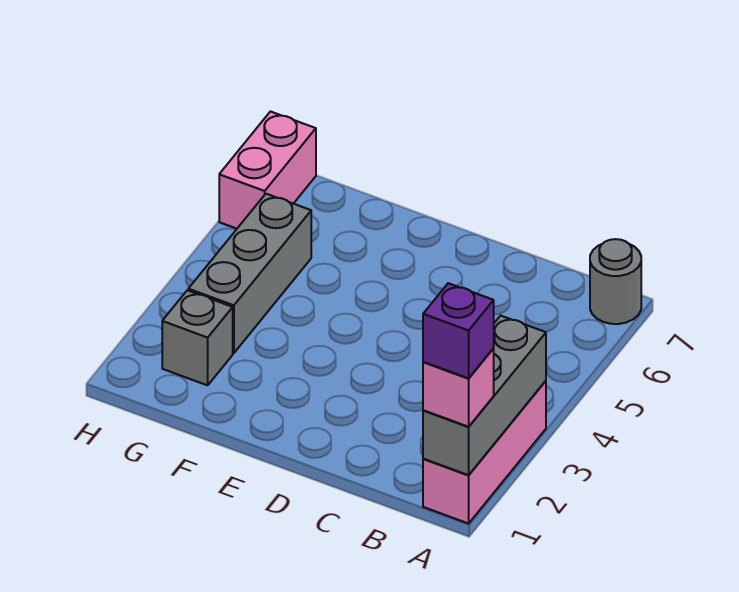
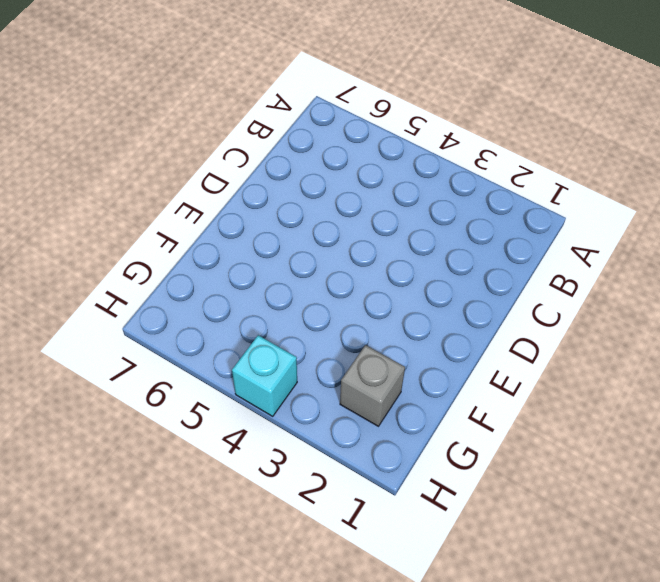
cyan 1x1 brick [232,335,297,416] -> none
none -> pink 1x3 brick [423,381,546,524]
none -> grey 1x1 round brick [590,239,641,324]

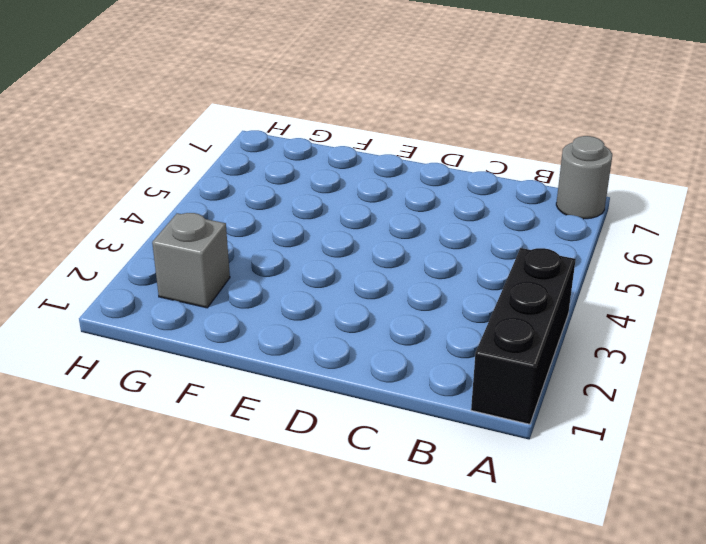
black 1x3 brick [471,248,576,424] -> pink 1x3 brick [423,381,546,524]
none -> grey 1x3 brick [188,194,311,353]
none -> pink 1x2 brick [219,112,316,229]

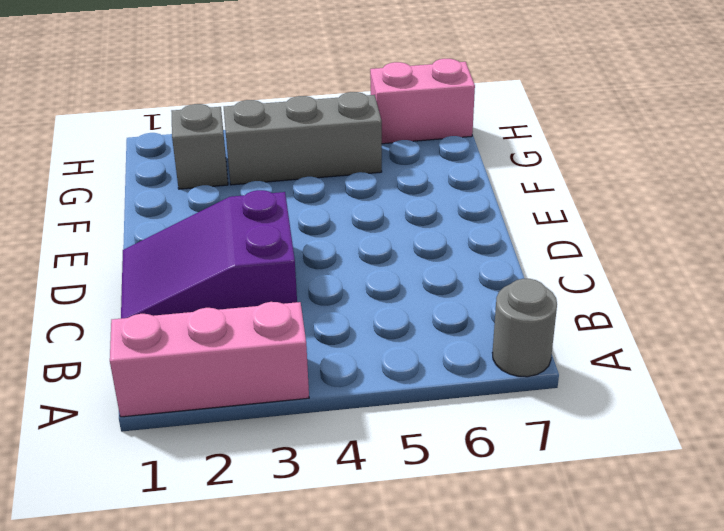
purple 2x3 slope [121,190,297,319] -> none
none -> grey 1x3 brick [423,316,546,475]
none -> pink 1x1 brick [423,349,494,427]

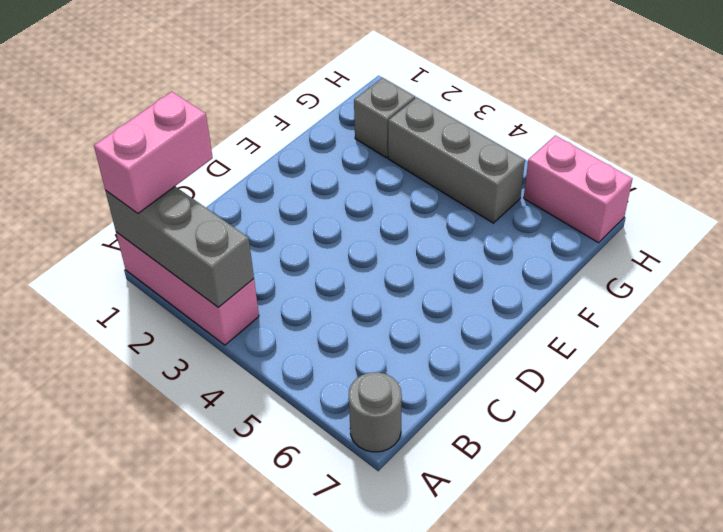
pink 1x2 brick [94,92,213,213] -> pink 1x1 brick [423,349,494,427]
none -> purple 1x1 brick [423,283,494,378]

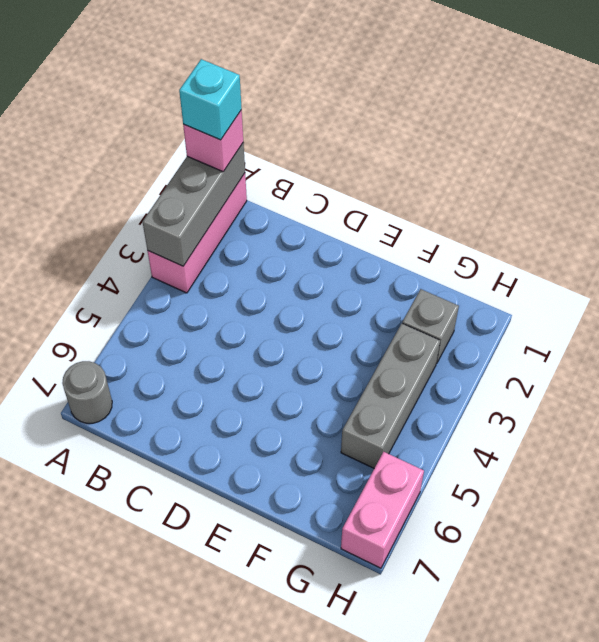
cyan 1x1 brick [179,59,242,140] -> purple 1x1 brick [423,283,494,378]

